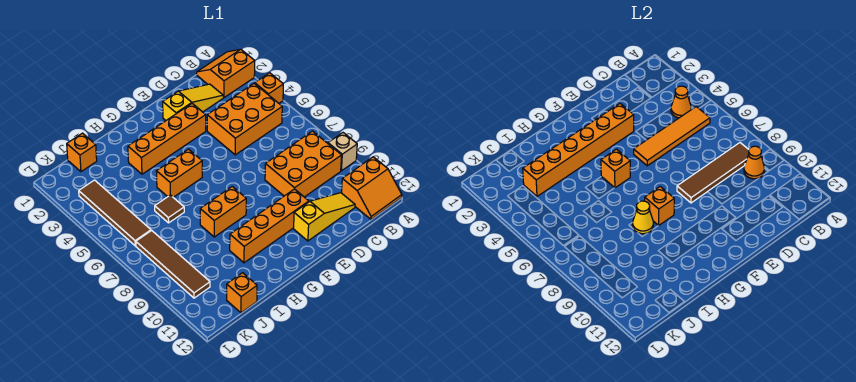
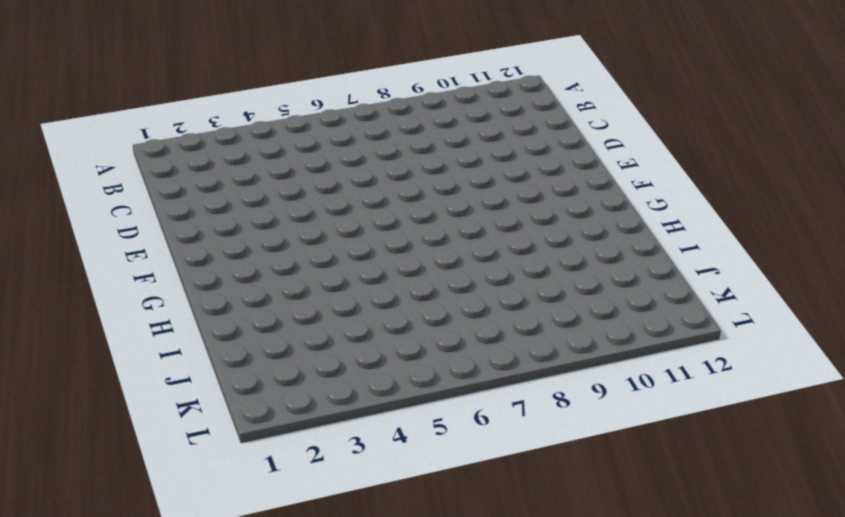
none -> orange 2x2 slope [197,49,255,98]
none -> orange 1x1 brick [255,73,283,103]
none -> tan 1x1 brick [328,133,357,171]

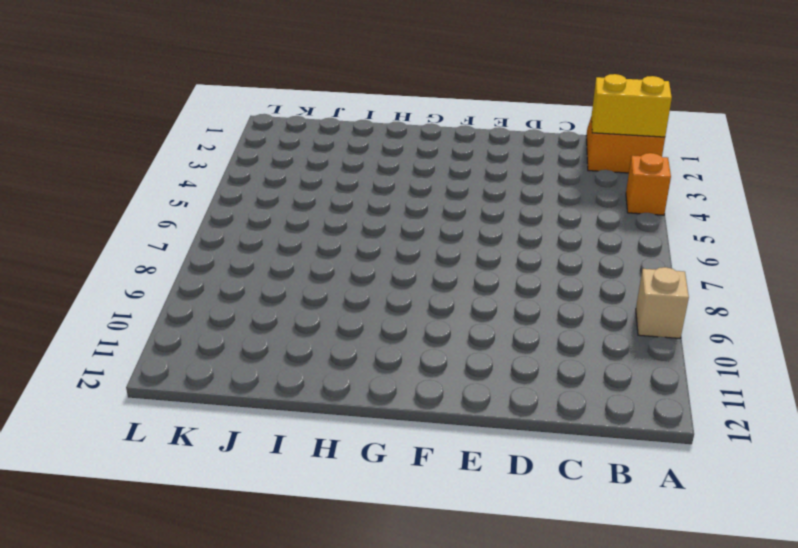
yellow 1x2 brick [592,74,672,137] -> none
none -> orange 2x2 slope [342,157,402,219]
none -> orange 2x3 brick [207,84,282,155]
none -> orange 2x3 brick [265,131,342,197]

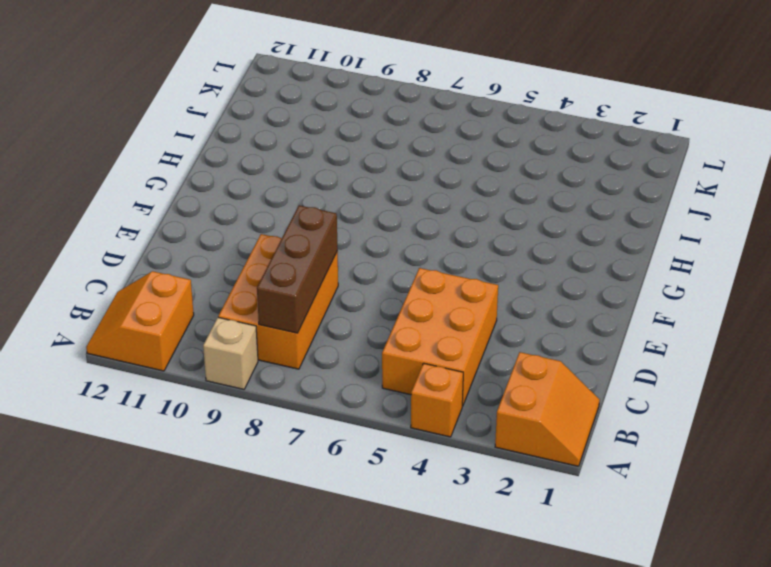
brown 1x3 brick [257,205,338,333] -> brown 1x4 tile [677,143,749,203]
none -> yellow 1x3 slope [163,84,223,120]
none -> yellow 1x3 slope [294,193,355,241]
none -> orange 1x4 brick [128,104,206,174]

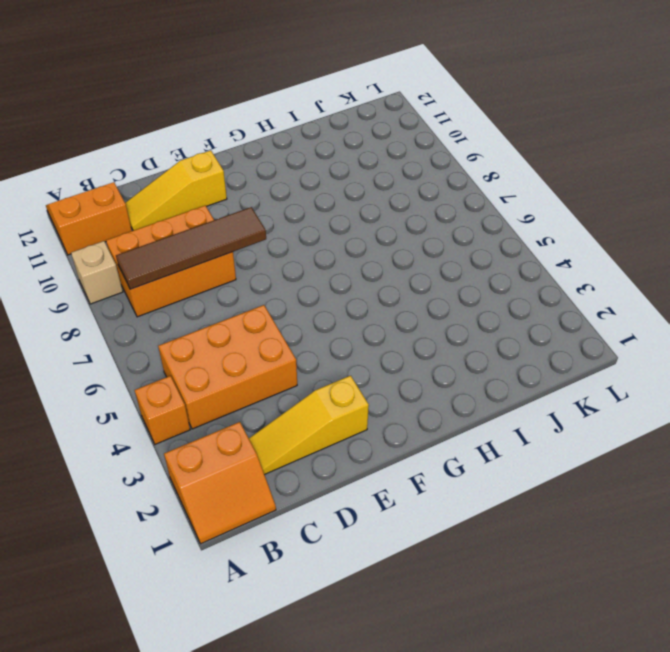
none -> orange 1x4 brick [128,104,206,174]
none -> orange 1x4 brick [230,189,309,263]
none -> orange 1x2 brick [157,149,202,197]

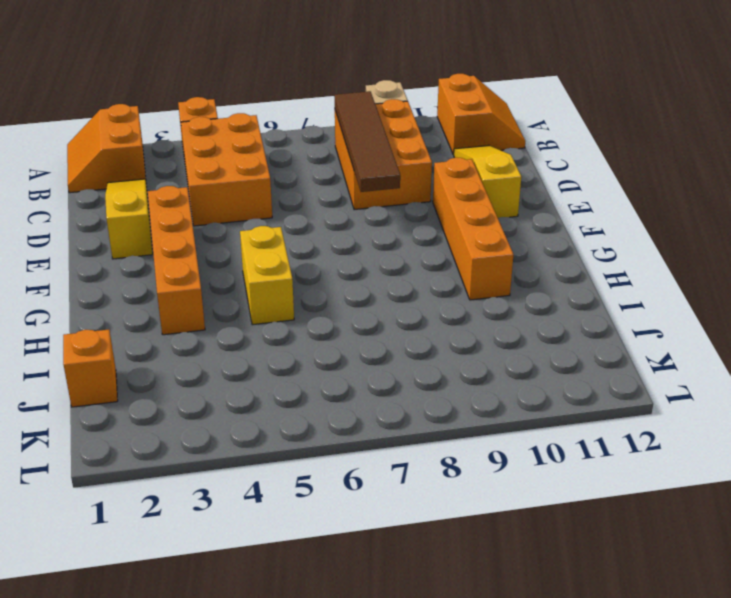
yellow 1x2 brick [240,226,294,325] -> orange 1x2 brick [157,149,202,197]
none -> orange 1x2 brick [200,187,246,237]
none -> brown 1x1 tile [155,195,184,223]
none -> orange 1x1 brick [227,273,257,313]

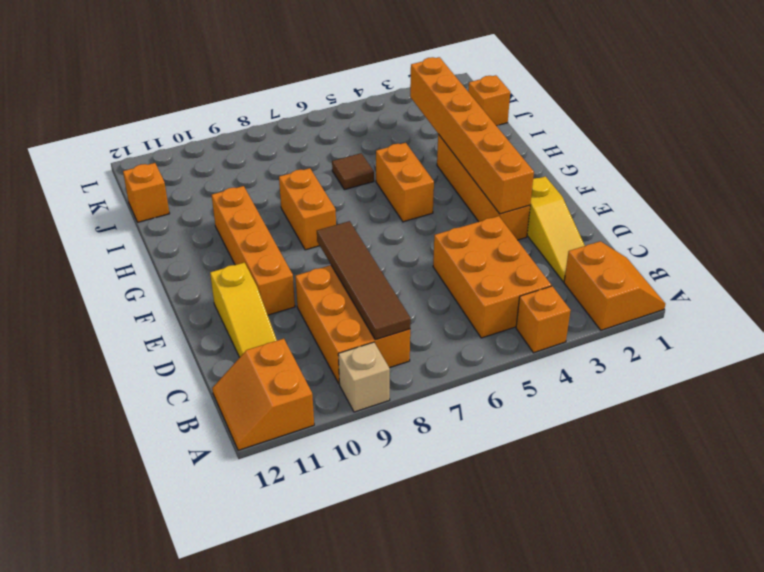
none -> brown 1x4 tile [79,180,151,246]
none -> brown 1x4 tile [136,231,210,298]
none -> orange 1x1 cone [671,86,691,118]

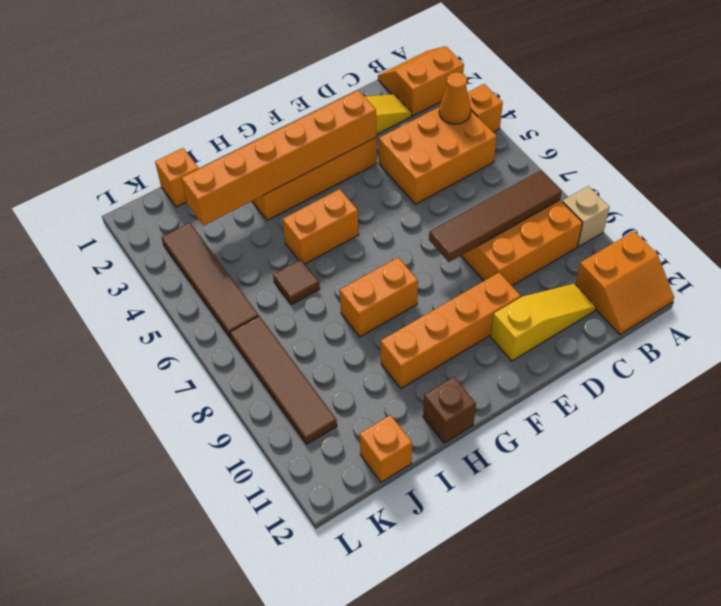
brown 1x1 brick [423,377,476,443] -> none
none -> orange 1x4 tile [634,107,710,166]
none -> orange 1x1 cone [744,146,764,179]
none -> orange 1x1 brick [601,149,630,188]

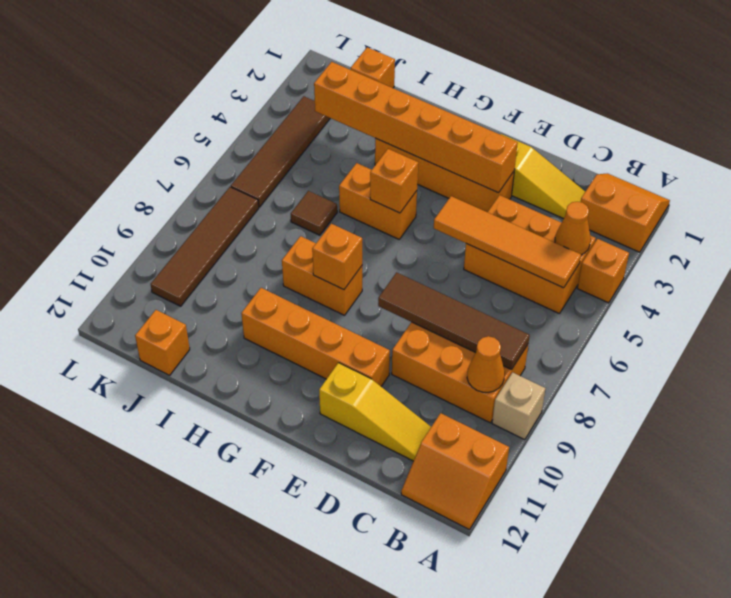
none -> yellow 1x1 cone [633,201,654,234]

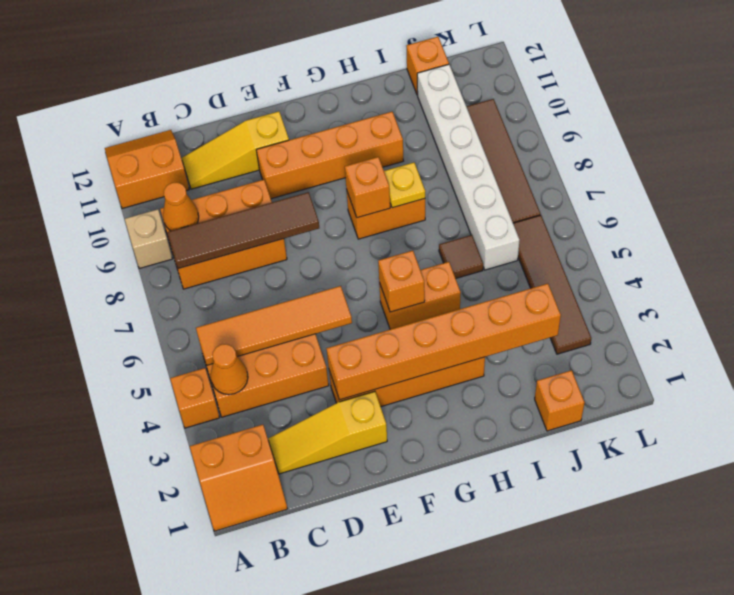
yellow 1x1 plate [384,163,425,208] -> yellow 1x1 cone [633,201,654,234]
white 1x6 brick [417,64,519,270] -> none

